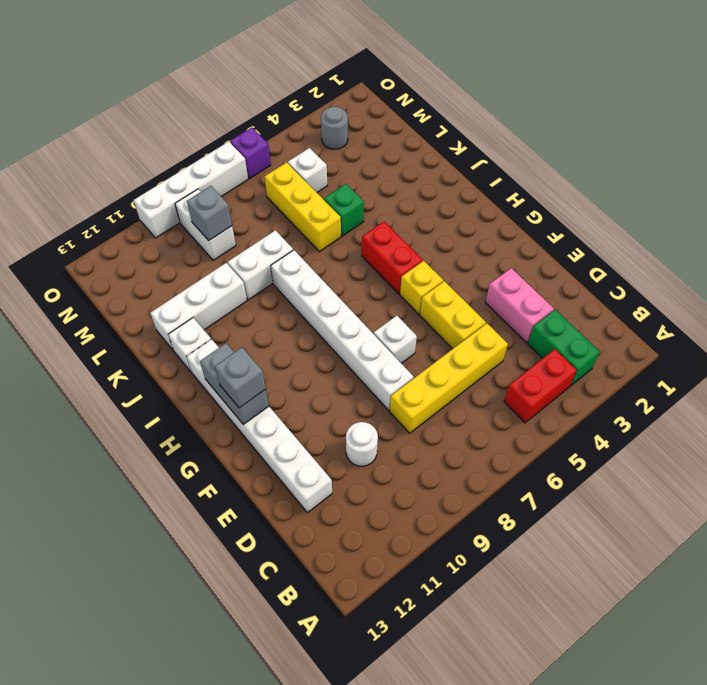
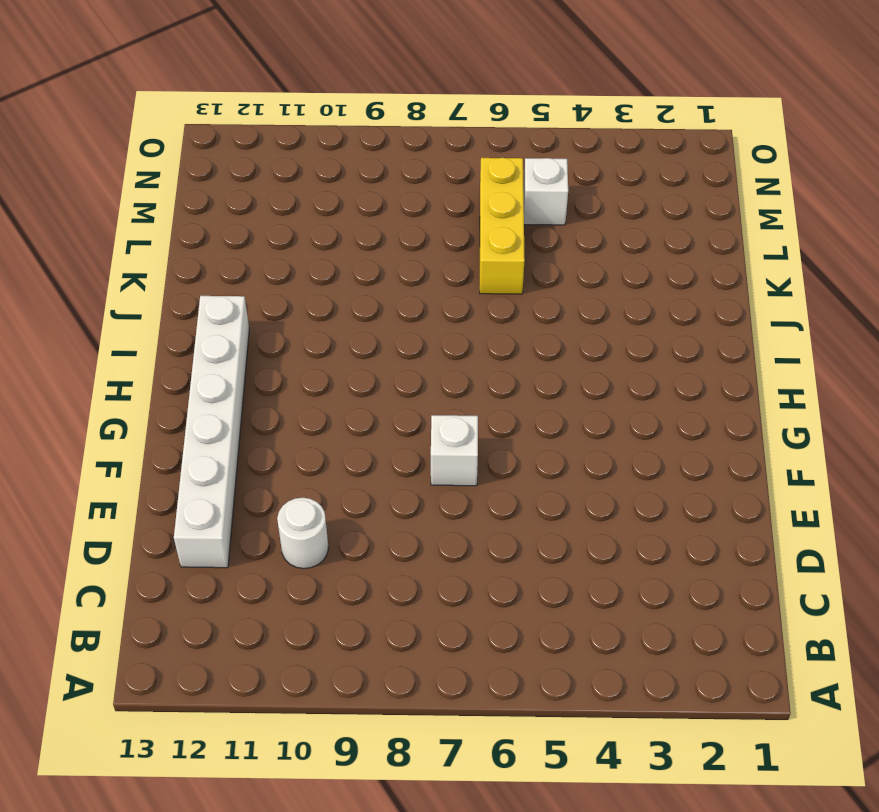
none -> green 1x2 brick [528,310,600,386]
none -> red 1x2 brick [504,349,577,423]
none -> pink 1x2 brick [485,268,554,343]

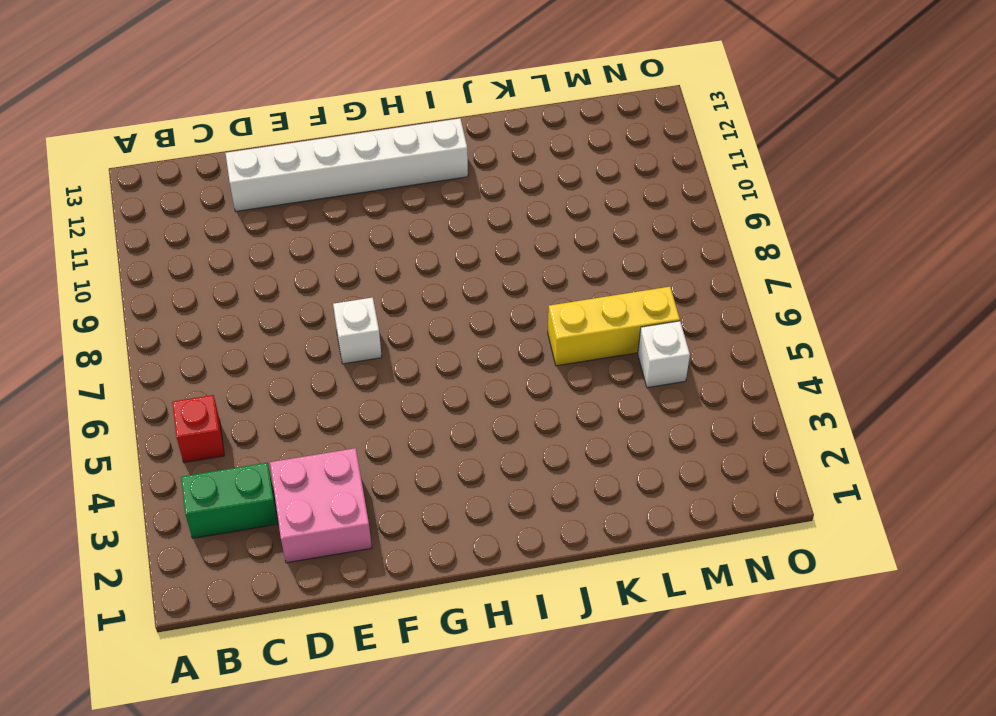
red 1x1 brick [172,395,224,463] -> red 1x2 brick [504,349,577,423]
pink 2x2 brick [270,448,372,563] -> pink 1x2 brick [485,268,554,343]
none -> yellow 1x4 brick [390,323,508,433]
none -> white 1x1 round brick [346,422,378,466]
none -> yellow 1x2 brick [420,281,486,349]

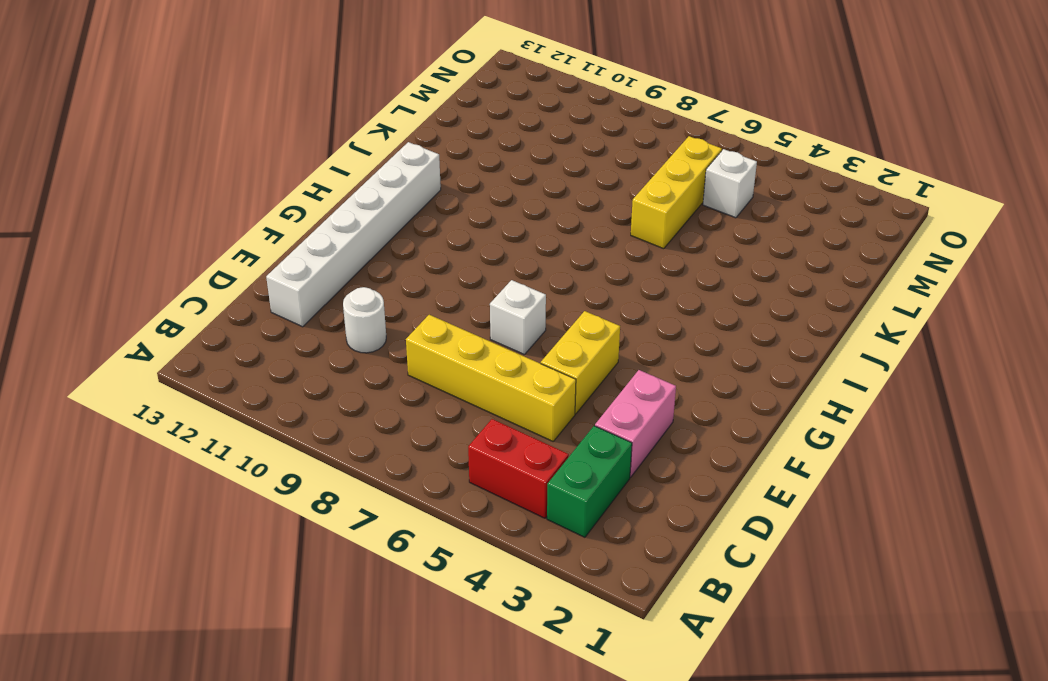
none -> white 1x6 brick [271,250,414,410]
none -> yellow 1x1 brick [400,261,443,314]
none -> red 1x2 brick [362,222,423,294]

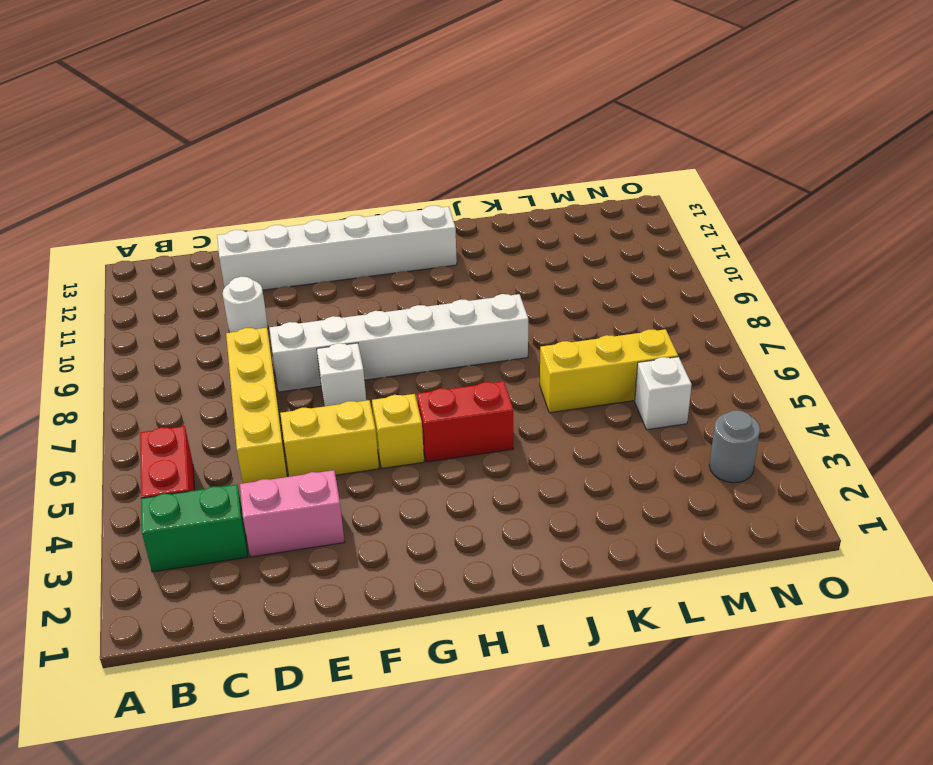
none -> white 1x1 brick [168,318,211,372]
none -> green 1x1 brick [324,184,364,236]
none -> white 1x2 brick [228,230,293,300]

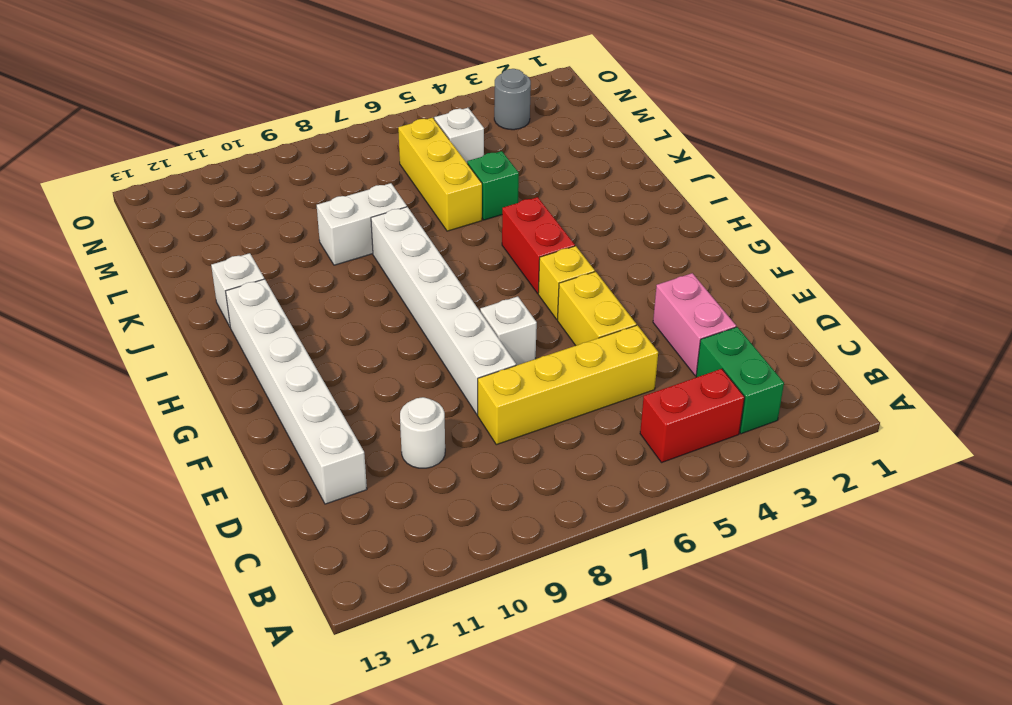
none -> white 1x3 brick [150,263,247,351]
none -> white 1x2 brick [175,189,236,261]
none -> purple 1x1 brick [230,127,271,179]

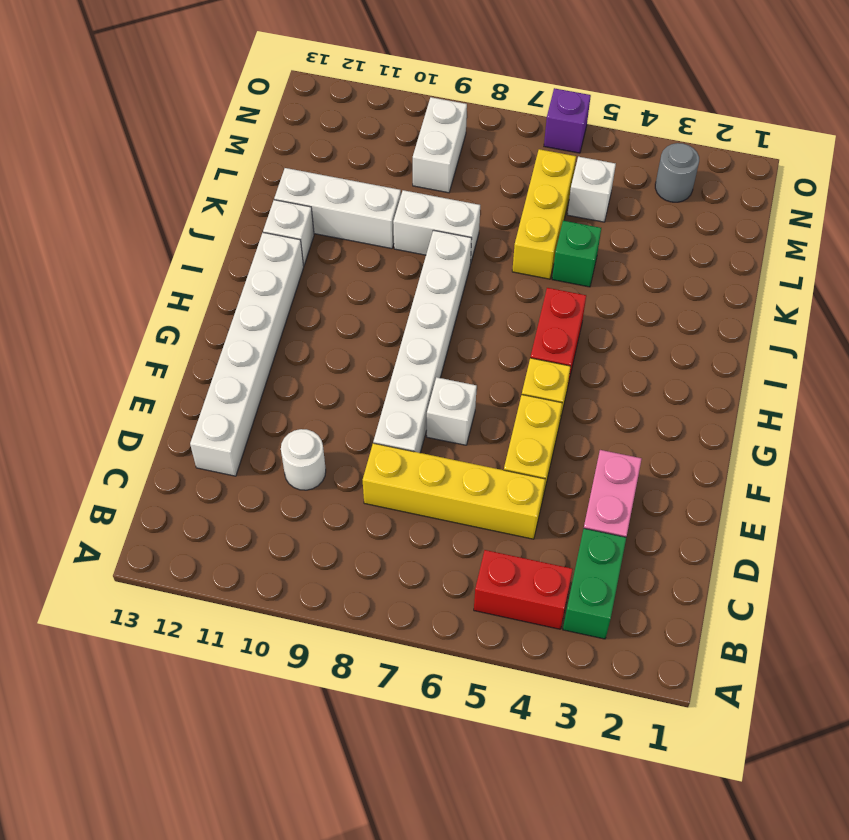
none -> white 1x4 brick [134,142,248,238]
none -> grey 1x2 brick [200,343,269,424]
none -> grey 1x1 brick [187,186,232,241]

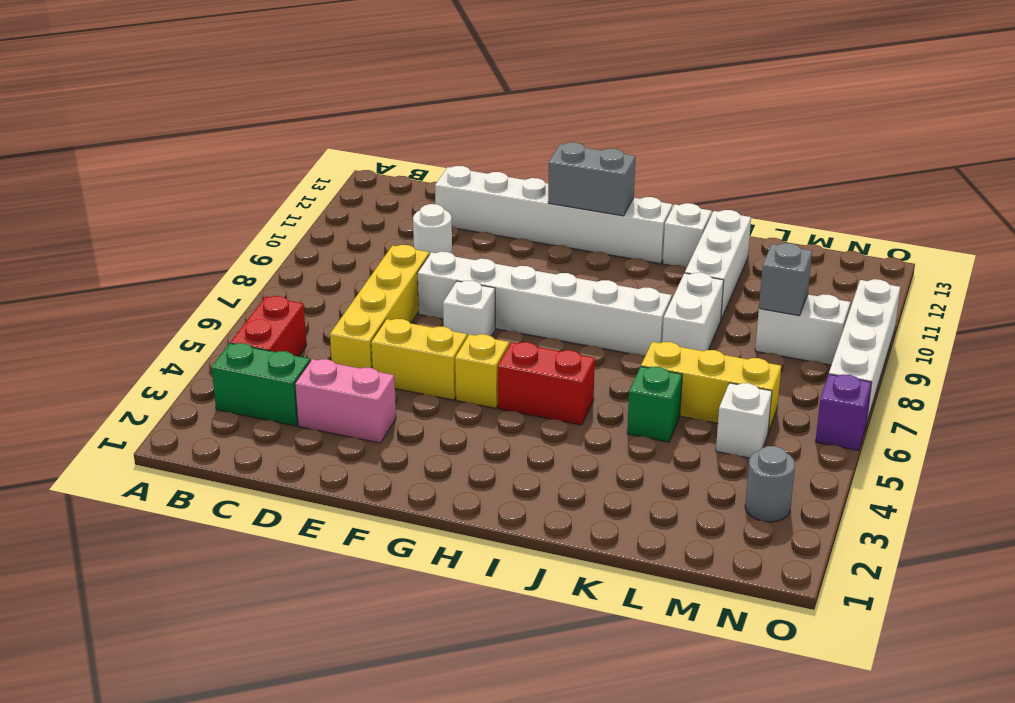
none -> grey 1x1 brick [215,348,266,408]

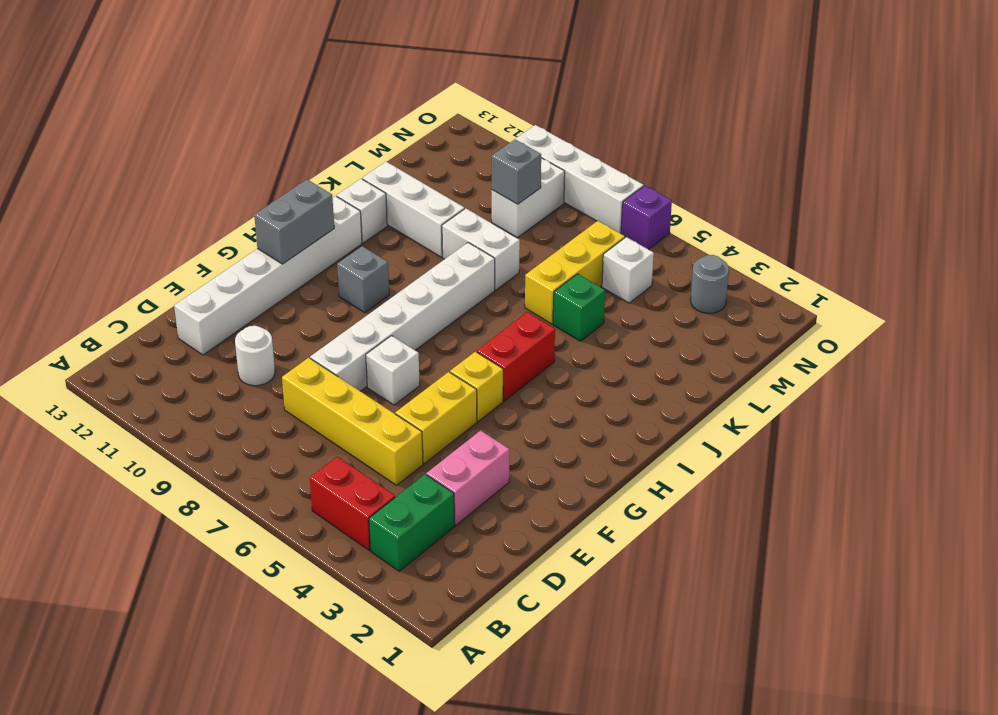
grey 1x1 brick [337,246,389,313] -> grey 1x1 brick moved to [215,348,266,408]

